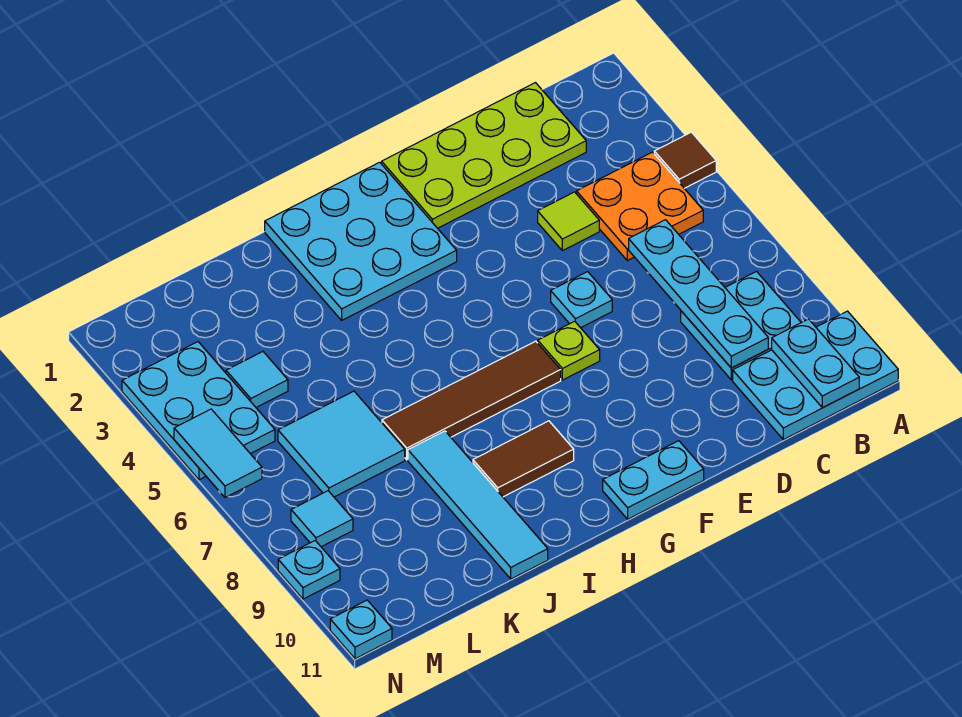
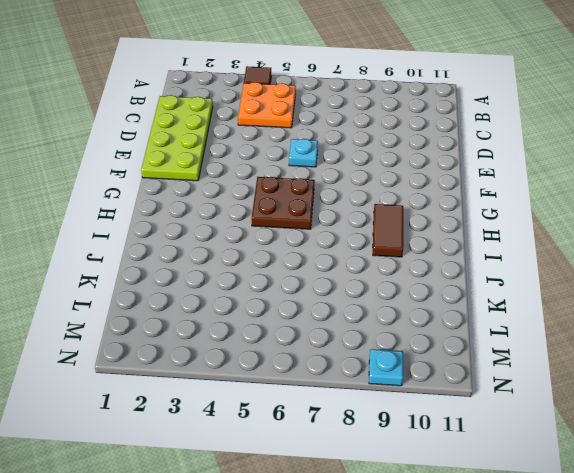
brown 2x2 plate [252,177,315,229] -> none
none -> cyan 2x3 plate [733,311,898,440]
none -> cyan 2x2 plate [681,272,801,380]
none -> lime 1x1 tile [538,192,599,251]

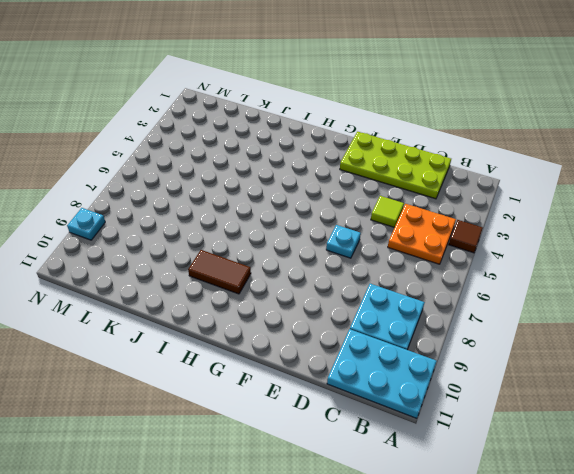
none -> lime 1x1 plate [538,321,600,380]
none -> cyan 1x2 plate [603,441,704,519]
none -> cyan 3x3 plate [265,162,457,320]

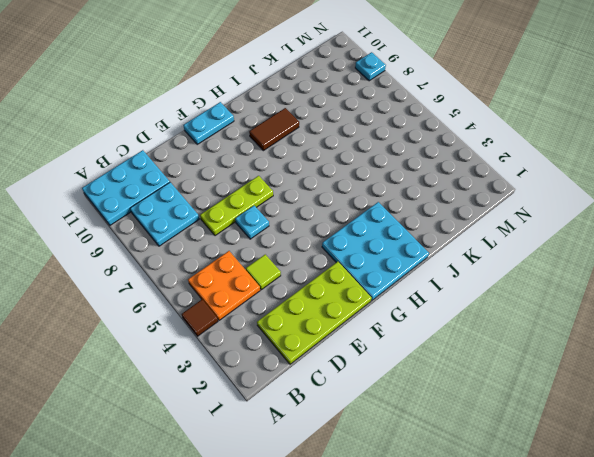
lime 1x3 plate [200,176,273,236] -> lime 1x1 plate [538,321,600,380]
none -> brown 1x4 tile [382,341,561,460]
none -> cyan 1x4 tile [408,431,548,579]
none -> cyan 2x2 tile [278,391,405,497]

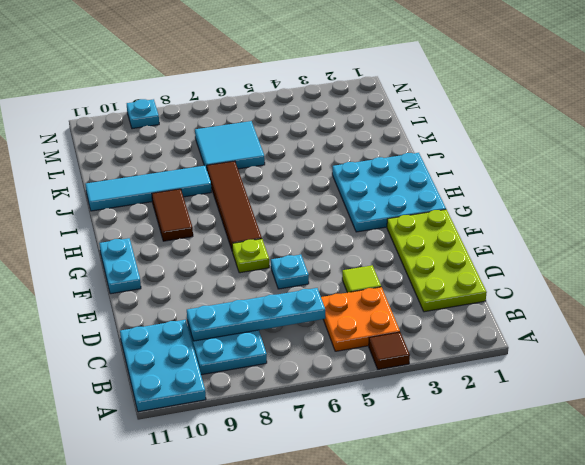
none -> cyan 1x1 tile [226,352,288,407]
none -> cyan 2x3 plate [122,342,275,480]
none -> cyan 1x1 tile [291,491,353,547]

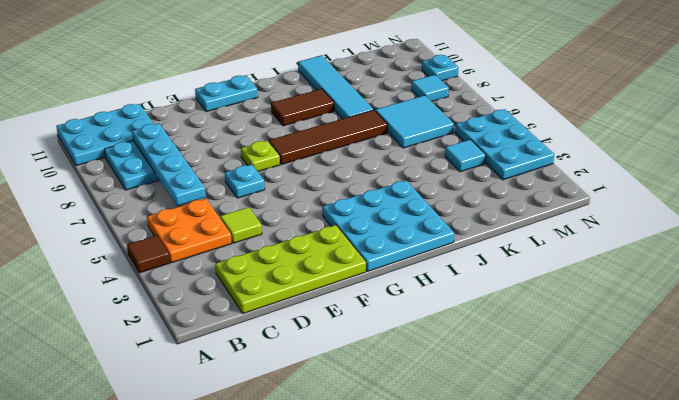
none -> cyan 1x1 plate [330,600,392,659]
none -> cyan 1x2 plate [772,319,859,408]
none -> cyan 1x2 tile [174,409,262,498]

